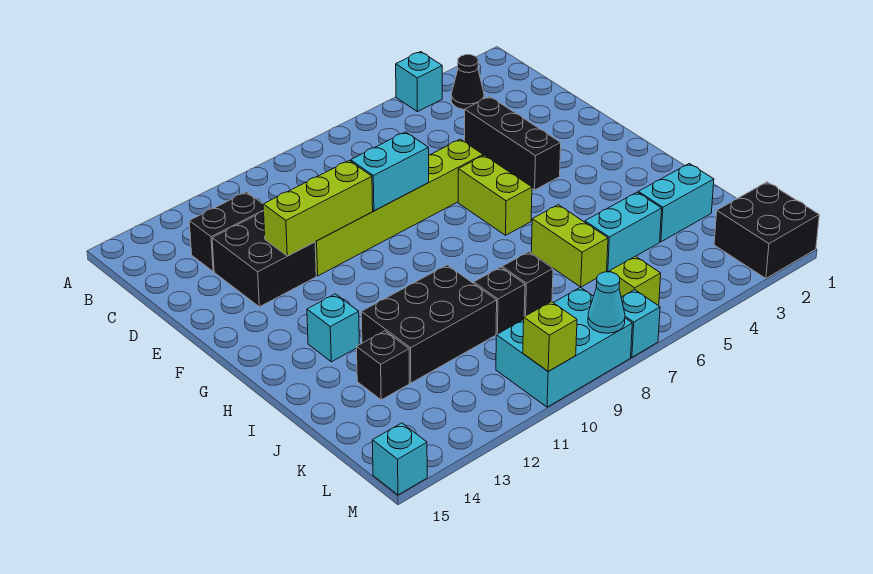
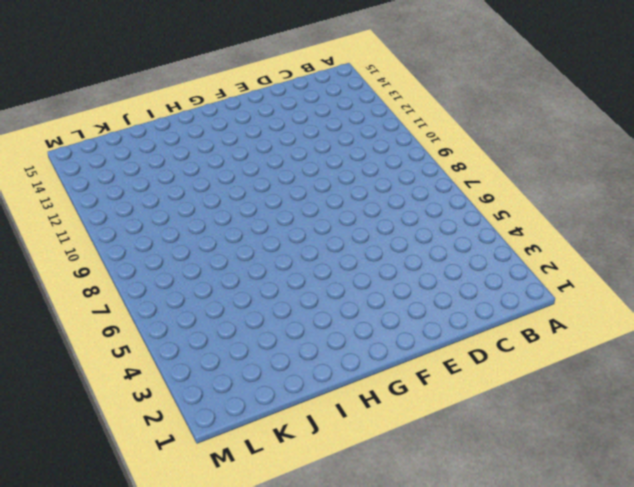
none -> cyan 1x1 brick [396,52,442,112]
none -> black 1x1 cone [451,55,484,110]
none -> black 1x2 brick [189,192,264,272]

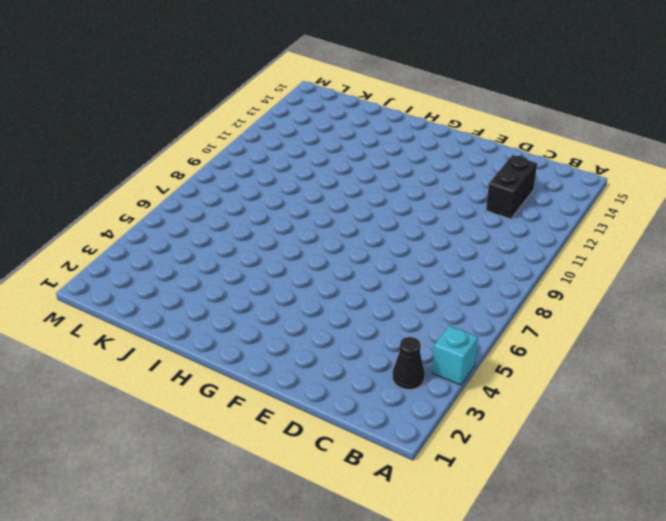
none -> black 1x3 brick [464,97,561,190]
none -> black 2x2 brick [212,211,316,307]
none -> lime 1x6 brick [315,139,483,276]

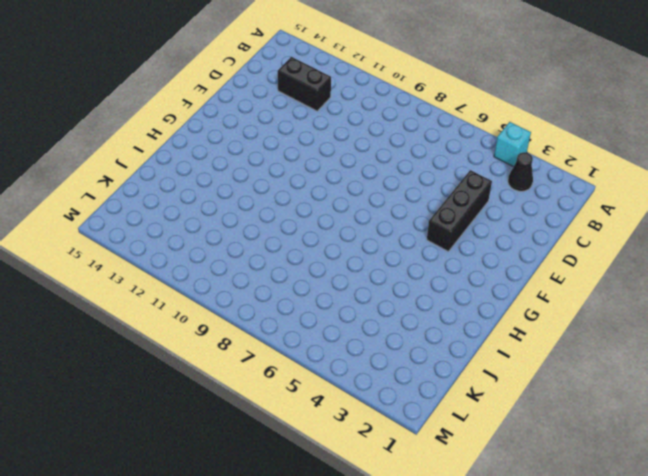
none -> black 2x2 brick [212,211,316,307]
none -> lime 1x6 brick [315,139,483,276]
none -> lime 1x2 brick [458,155,532,235]

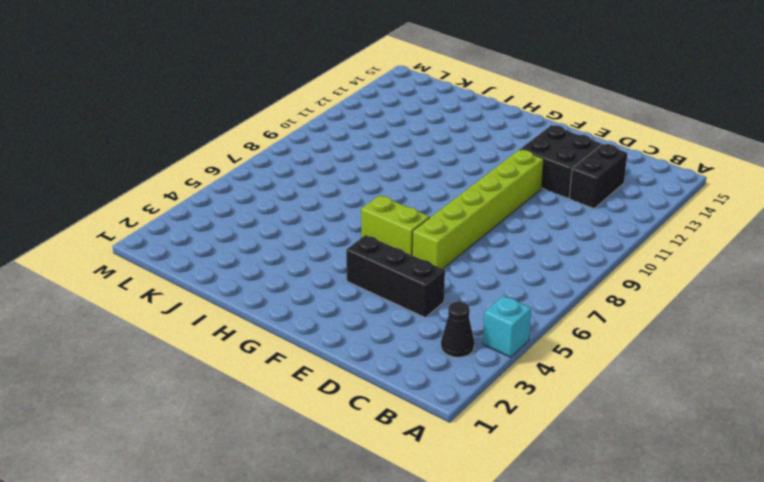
none -> cyan 1x1 brick [307,294,359,362]
none -> lime 1x2 brick [531,205,608,287]
none -> black 2x3 brick [361,265,497,383]

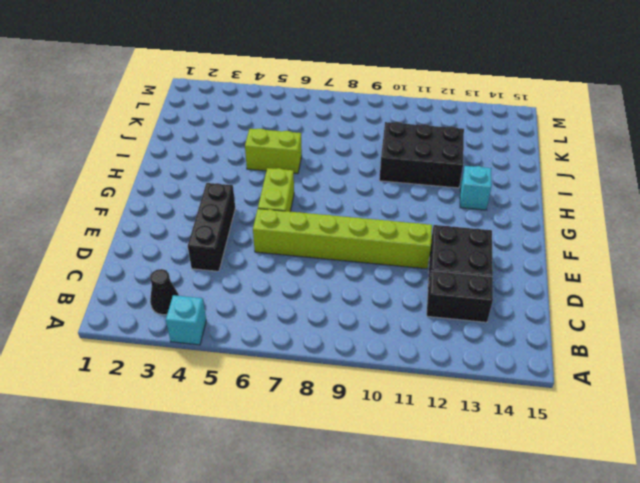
lime 1x2 brick [245,129,302,174] -> lime 1x2 brick turned to [531,205,608,287]
none -> cyan 1x2 brick [638,164,714,242]
none -> cyan 1x2 brick [585,192,662,272]
none -> black 1x1 brick [502,252,553,316]

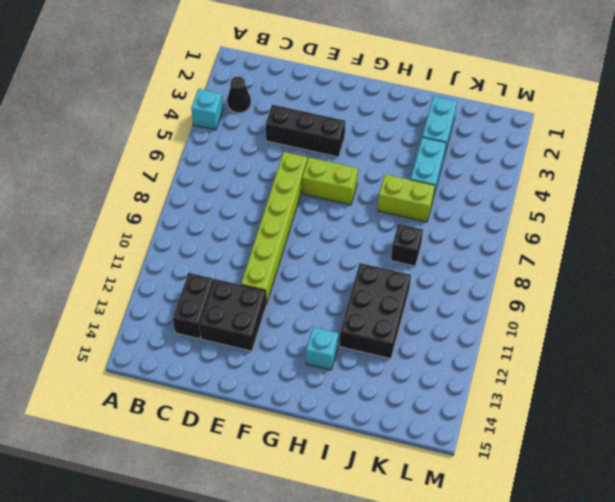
none -> black 1x1 brick [474,267,525,334]
none -> black 1x1 brick [357,331,409,400]
none -> black 2x2 brick [714,182,819,278]

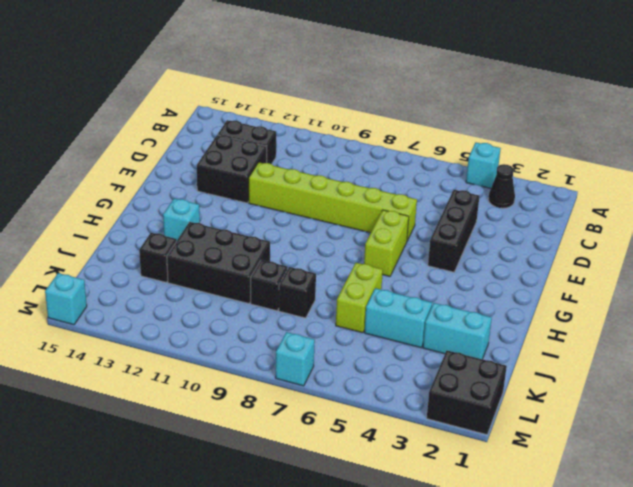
none -> lime 1x1 brick [609,256,661,306]
none -> cyan 2x3 brick [496,287,632,407]
none -> cyan 1x2 brick [351,132,429,211]

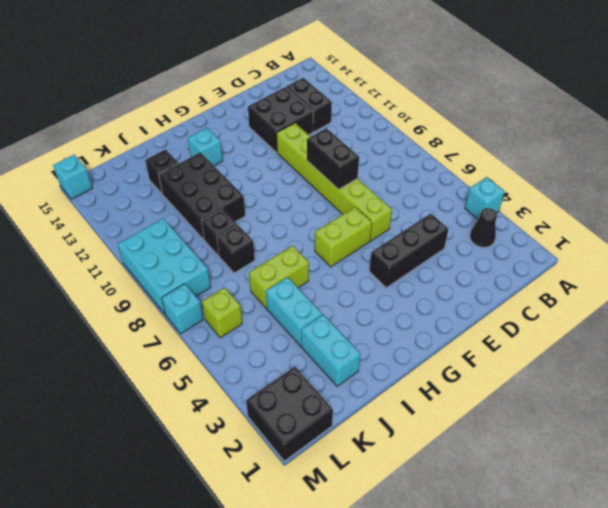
black 1x2 brick [307,128,359,189] -> cyan 1x2 brick [351,132,429,211]
none -> lime 1x3 brick [263,161,373,256]
none -> cyan 1x1 cone [588,272,625,333]
none -> lime 1x1 brick [523,302,577,371]

